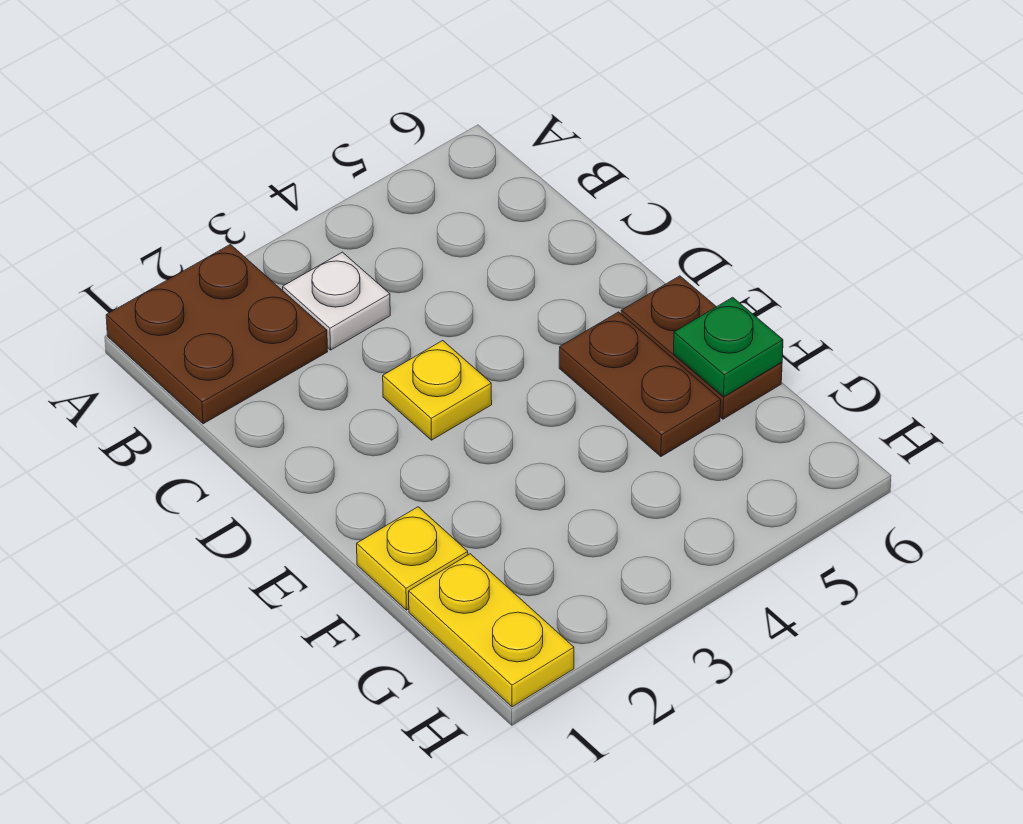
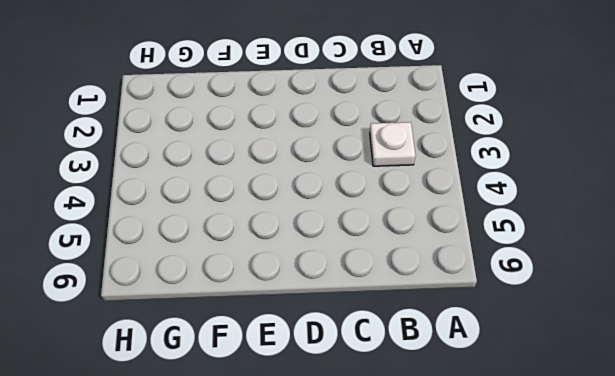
none -> brown 2x2 plate [106,245,328,424]
none -> yellow 1x1 plate [383,341,492,440]

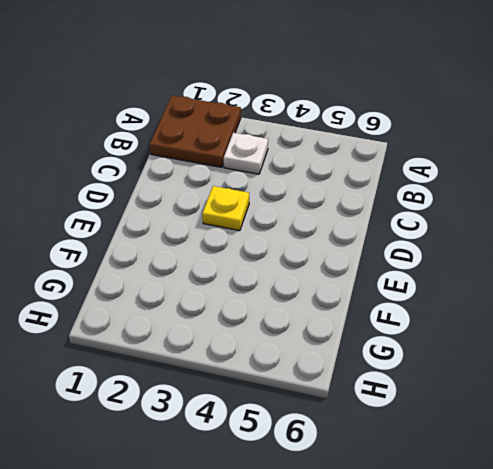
none -> brown 1x2 plate [559,312,721,456]
none -> brown 1x2 plate [621,276,782,419]

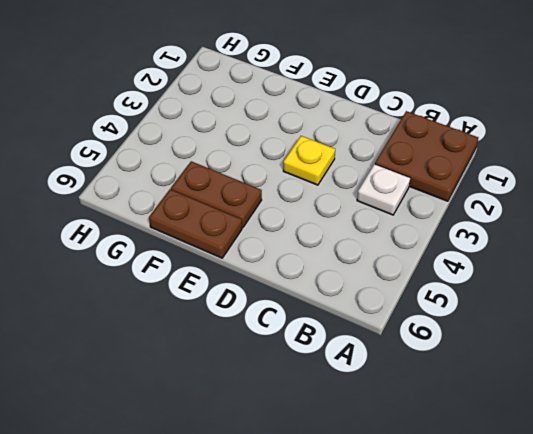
none -> yellow 1x1 plate [357,507,468,610]
none -> yellow 1x2 plate [409,554,574,707]

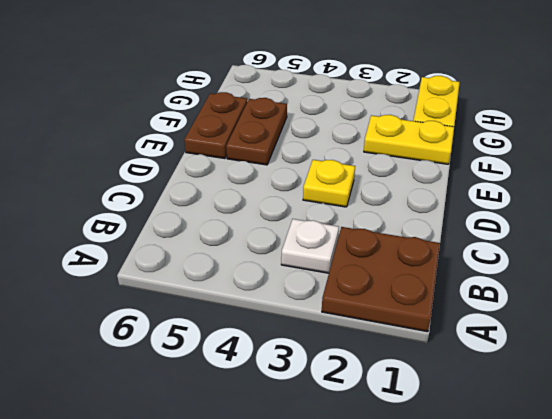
yellow 1x2 plate [364,115,454,164] -> yellow 1x1 plate [357,507,468,610]
none -> green 1x1 plate [674,297,783,397]

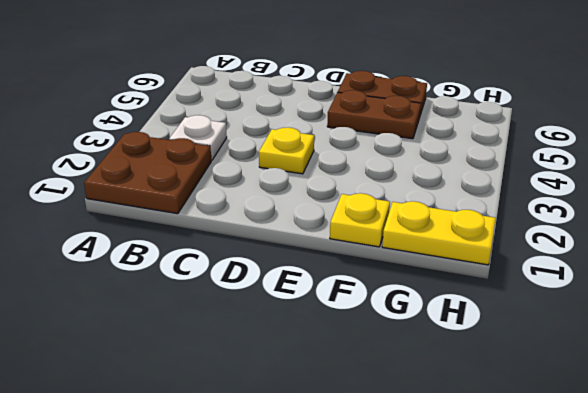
none -> green 1x1 plate [674,297,783,397]

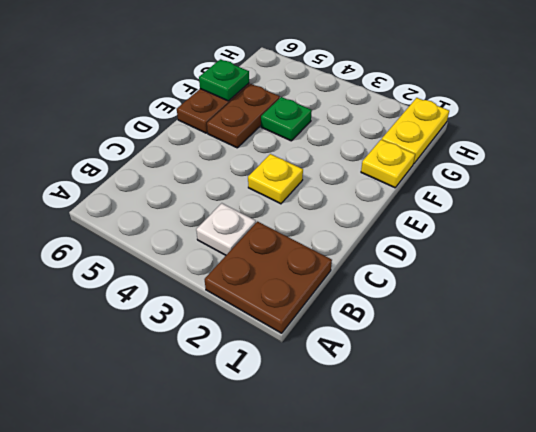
green 1x1 plate [261,97,312,141] -> none

